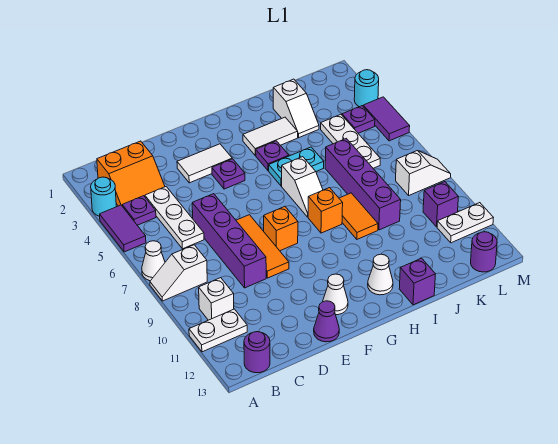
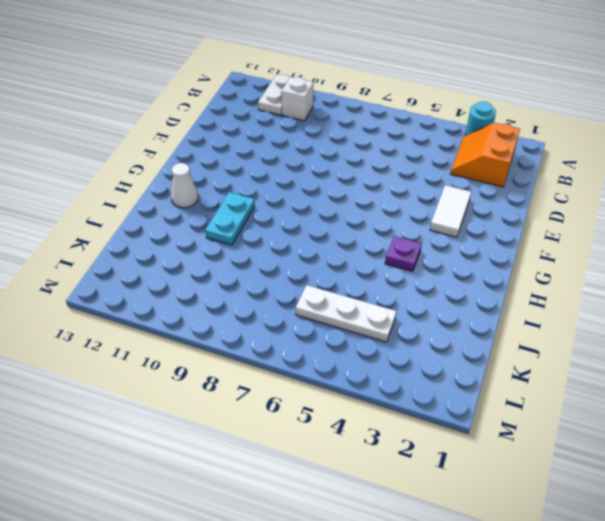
cyan 1x2 plate [205,192,255,245] -> cyan 1x2 plate moved to [269,147,324,186]
none -> purple 1x2 tile [100,205,146,252]
none -> white 1x1 cone [142,241,165,281]
none -> white 1x2 slope [150,245,207,301]
none -> purple 1x1 plate [122,196,156,225]

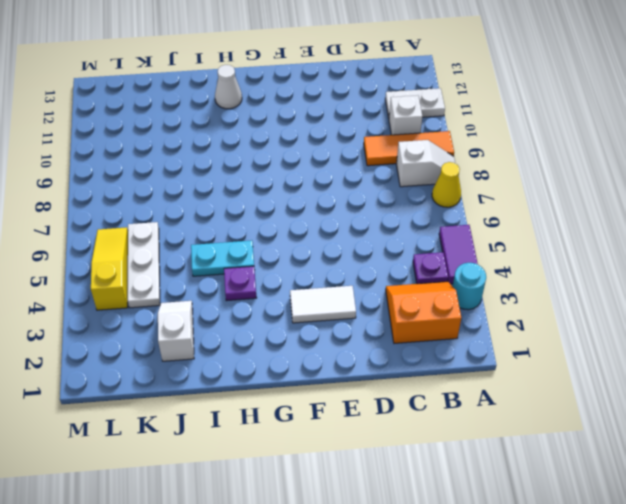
yellow 1x1 cone [432,162,461,207] -> white 1x1 cone [142,241,165,281]
orange 1x3 tile [364,131,454,166] -> orange 1x3 tile turned to [236,215,289,278]
yellow 1x3 slope [91,227,128,310] -> purple 1x1 plate [342,106,375,133]
none -> purple 1x1 round brick [244,332,270,373]
none -> white 1x3 plate [145,187,204,249]
none -> purple 1x4 brick [192,194,266,288]
none -> purple 1x1 cone [314,301,339,342]

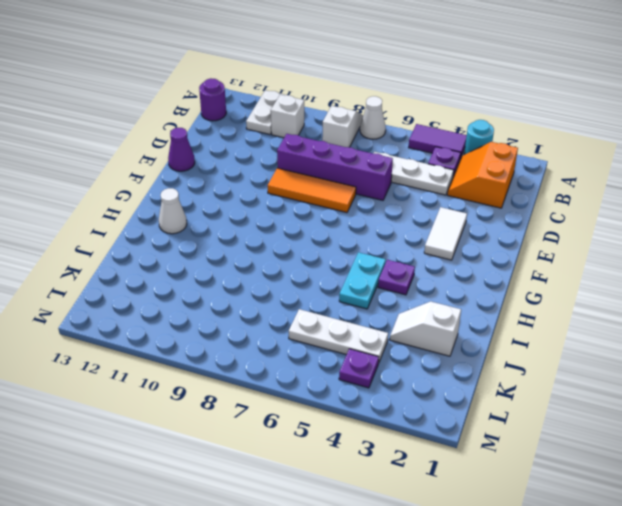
none -> purple 1x1 plate [212,159,245,189]
none -> orange 1x1 brick [264,207,298,251]
none -> white 1x1 cone [323,274,348,315]
none -> white 1x2 tile [243,117,298,156]

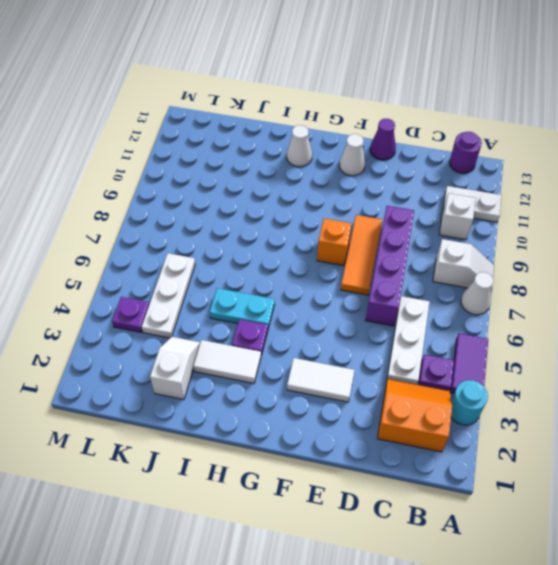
none -> purple 1x1 plate [212,159,245,189]
none -> white 1x2 slope [282,157,323,217]
none -> orange 1x1 brick [308,188,343,233]
none -> orange 1x2 tile [339,193,378,239]

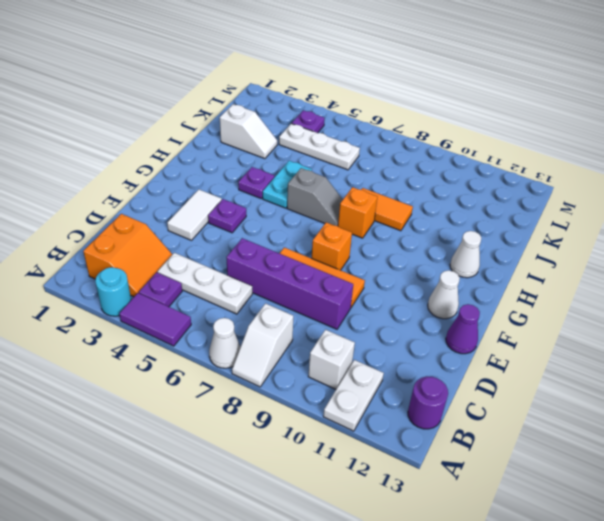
grey 1x2 slope [287,168,343,226] -> white 1x2 slope [282,157,323,217]
none -> white 1x2 tile [243,117,298,156]
none -> purple 1x1 brick [399,258,435,305]
none -> purple 1x4 brick [325,138,401,230]
none -> white 1x2 slope [396,151,451,195]

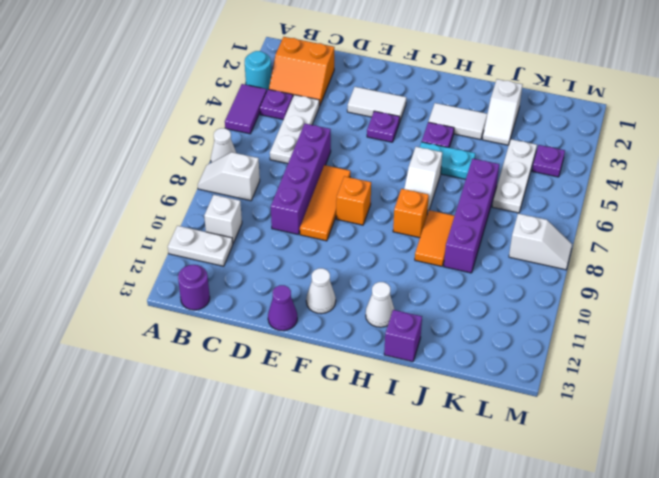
none -> purple 1x1 brick [423,182,458,227]
none -> white 1x2 plate [437,203,493,243]
none -> purple 1x1 round brick [471,232,497,272]
none -> cyan 1x1 round brick [354,70,379,107]

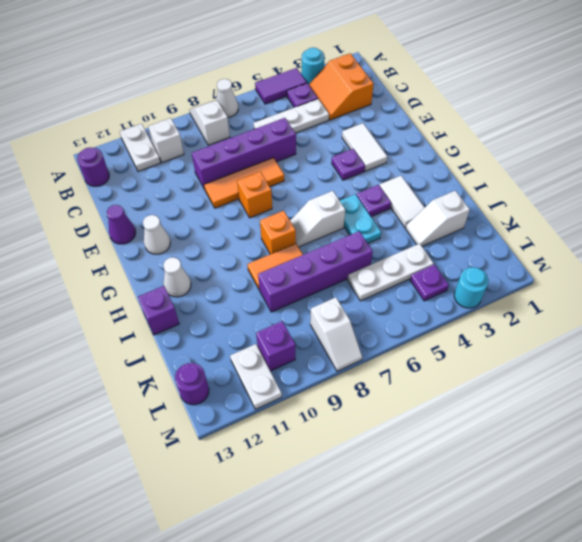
none -> purple 1x2 tile [363,97,410,141]

